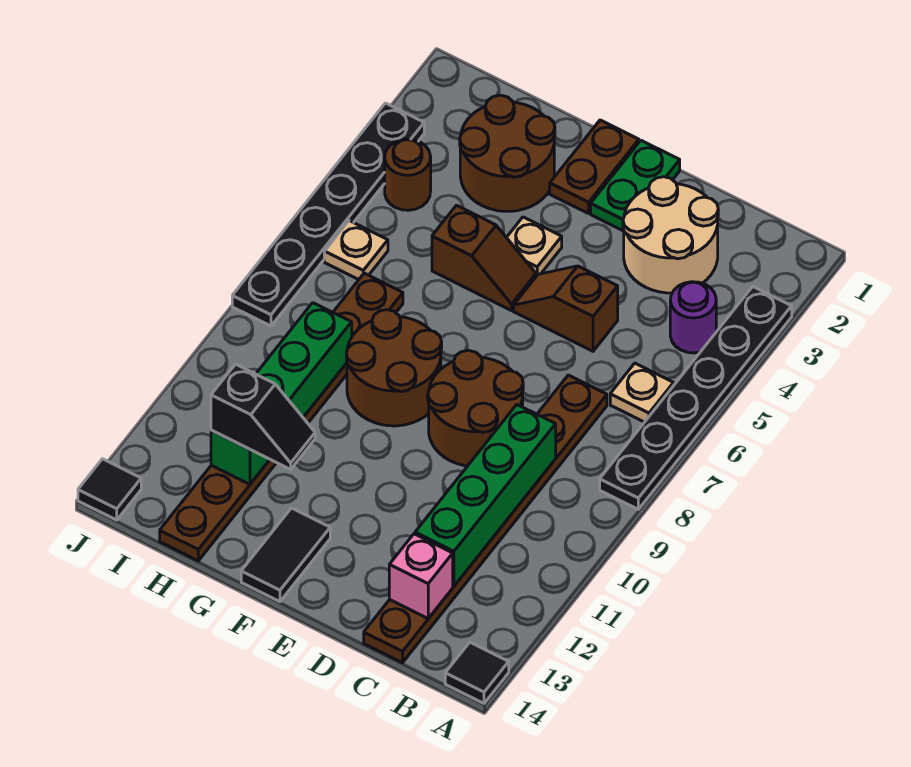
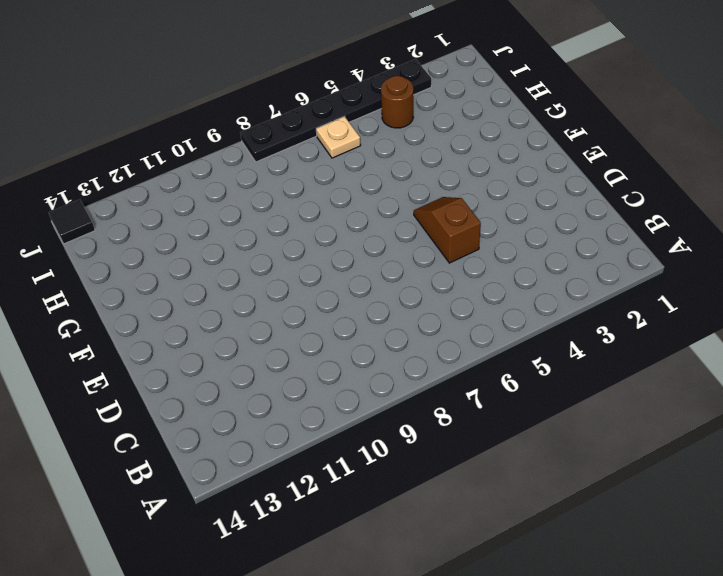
none -> black 1x6 plate [600,287,792,509]
none -> black 1x1 tile [445,642,509,703]
none -> purple 1x1 round brick [670,282,716,353]

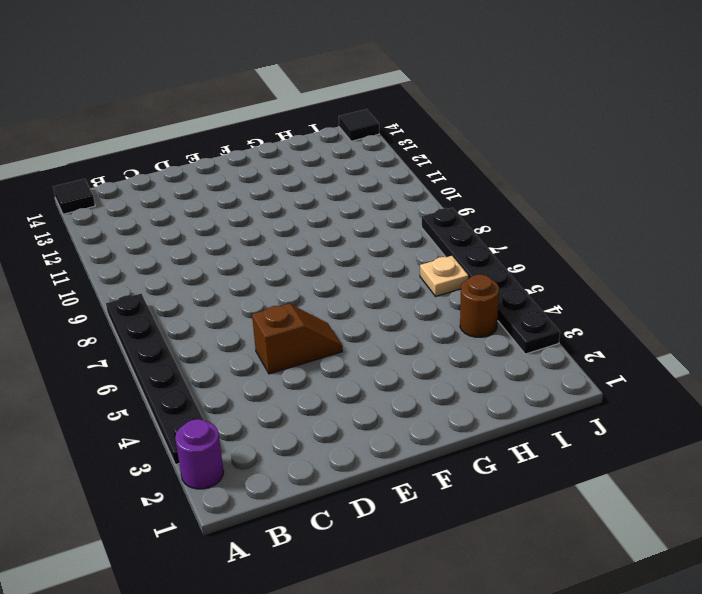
purple 1x1 round brick [175,419,224,489] -> purple 1x1 round brick moved to [670,282,716,353]
none -> tan 1x1 plate [610,363,674,422]
none -> tan 2x2 round brick [623,177,718,293]
none -> brown 1x8 plate [364,375,607,663]

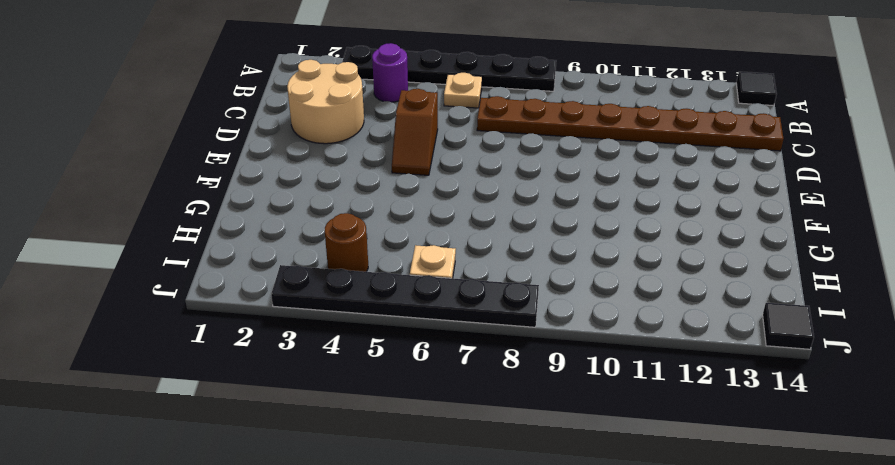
none -> brown 2x2 round brick [428,350,523,466]
none -> green 1x2 plate [591,141,680,231]
none -> brown 1x2 plate [550,120,639,213]

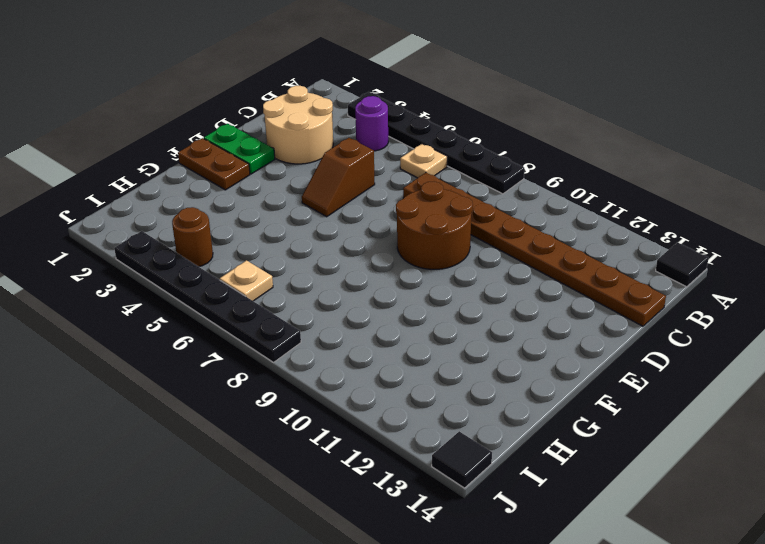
none -> tan 1x1 plate [506,217,562,276]
none -> brown 1x2 slope [432,205,536,311]
none -> brown 2x2 round brick [346,310,442,426]

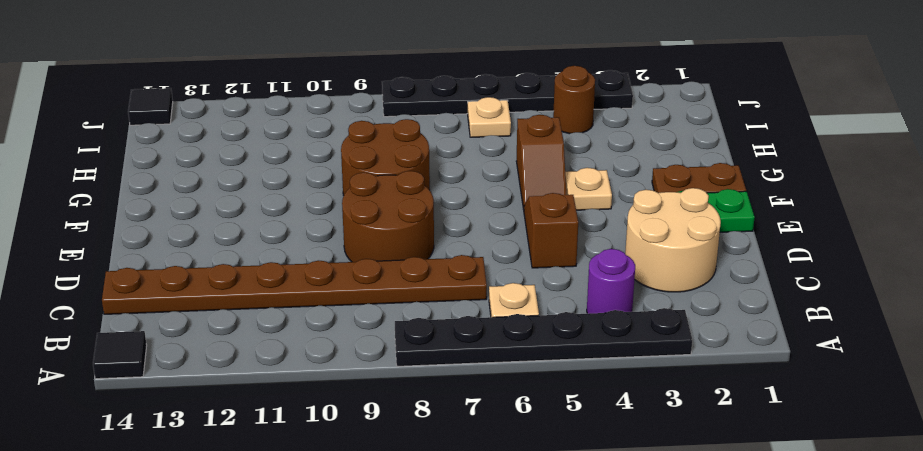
none -> black 1x2 tile [241,508,330,602]
none -> brown 2x2 round brick [460,95,555,211]
none -> brown 1x8 plate [160,273,403,561]

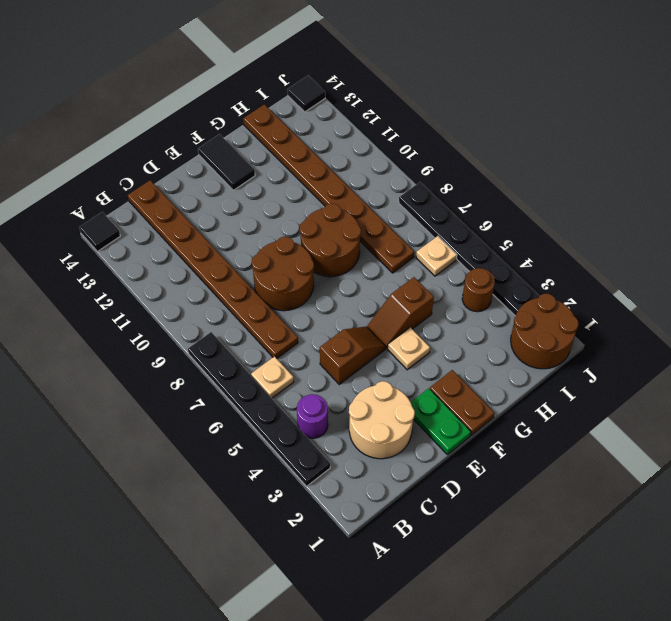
brown 2x2 round brick [511,294,578,369] -> brown 2x2 round brick moved to [460,95,555,211]
none -> green 1x4 brick [415,405,556,586]
none -> pink 1x1 brick [389,534,453,618]
none -> green 1x4 brick [211,303,352,484]

